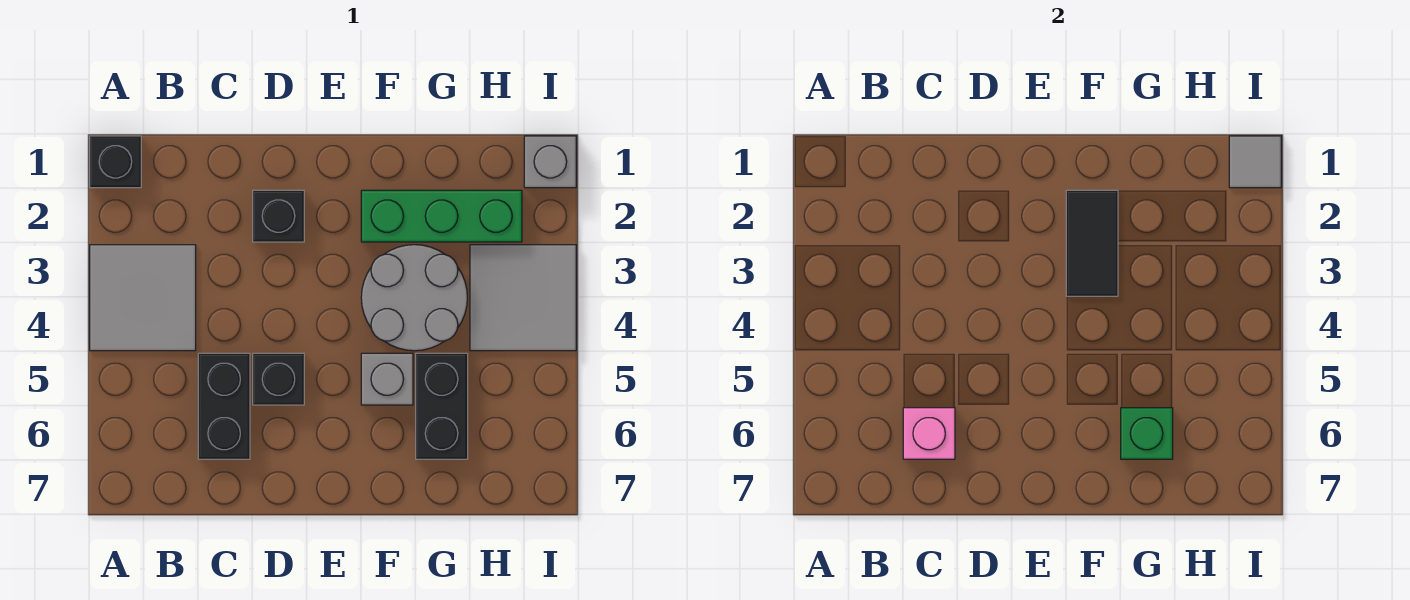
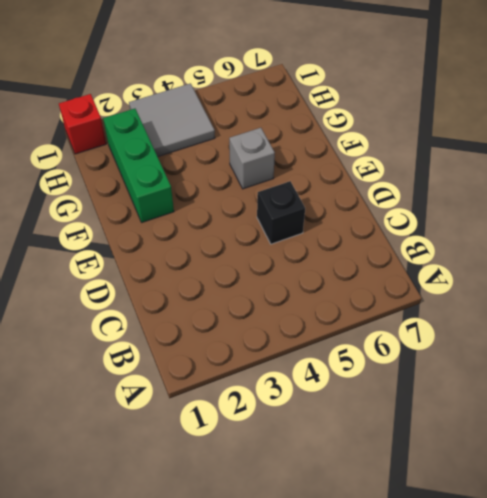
red 1x1 brick [59,94,106,154] -> grey 1x1 brick [524,136,576,188]
none -> black 1x1 brick [90,136,141,188]
none -> grey 2x2 tile [90,245,196,351]
none -> black 1x2 brick [198,353,250,459]

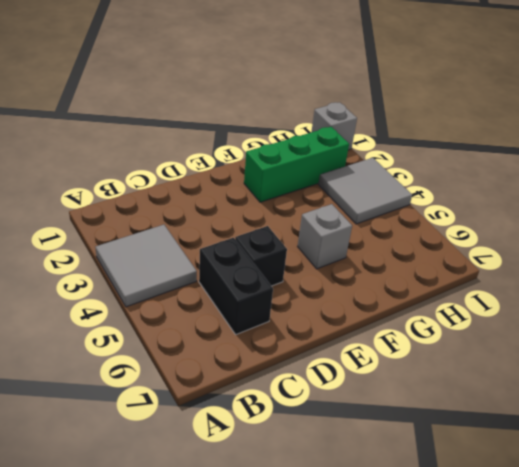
none -> black 1x1 brick [90,136,141,188]
none -> black 1x1 brick [253,190,304,242]
none -> grey 2x2 round brick [361,245,467,351]

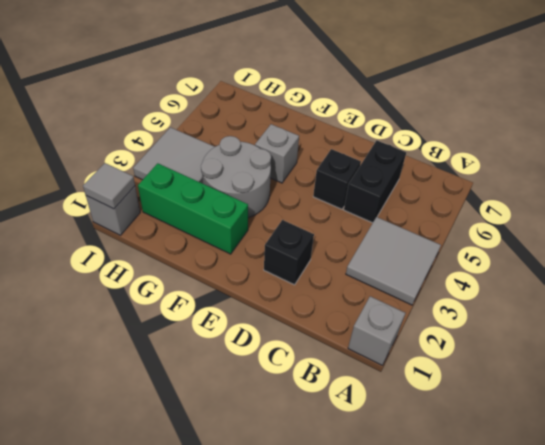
grey 1x1 brick [348,296,405,365] -> black 1x1 brick [90,136,141,188]
none -> black 1x2 brick [416,353,468,459]
none -> pink 1x1 brick [903,408,955,459]
none -> black 1x2 tile [1066,190,1118,296]

